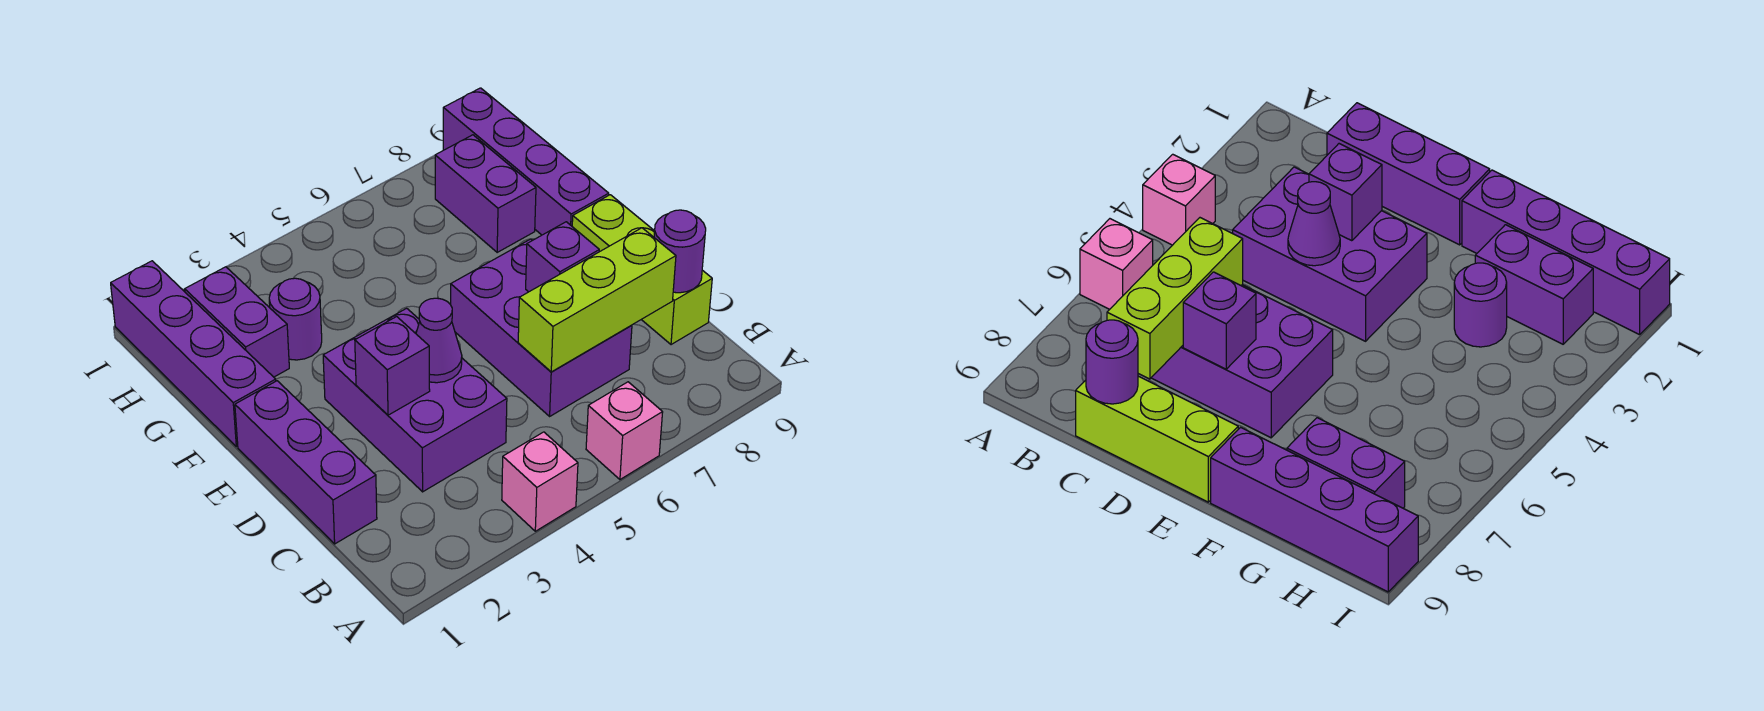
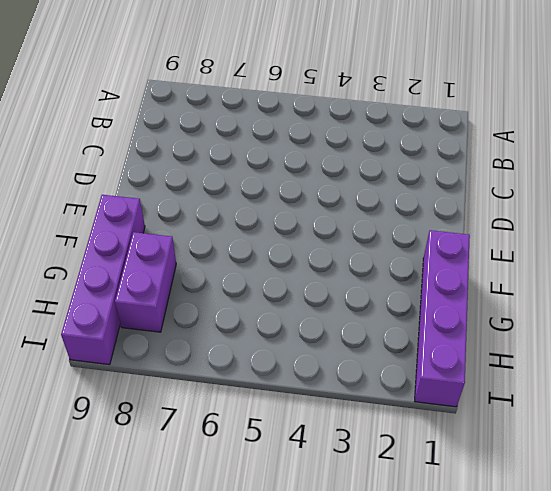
none -> pink 1x1 brick [502,432,578,531]
none -> pink 1x1 brick [586,382,663,479]
none -> purple 1x3 brick [235,381,377,544]

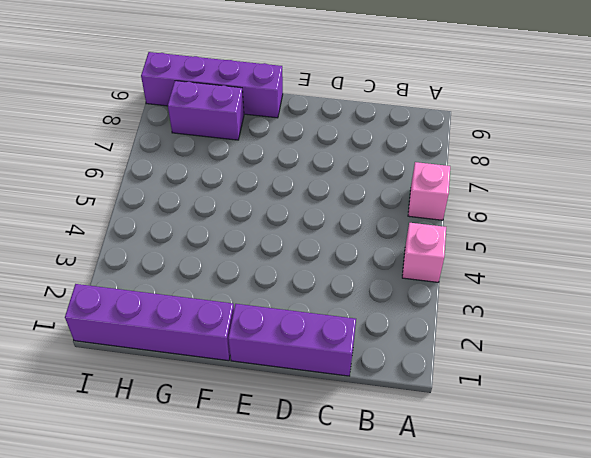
none -> purple 2x3 brick [323,308,507,492]
none -> purple 2x3 brick [451,239,632,416]
none -> lime 1x3 brick [572,195,712,345]

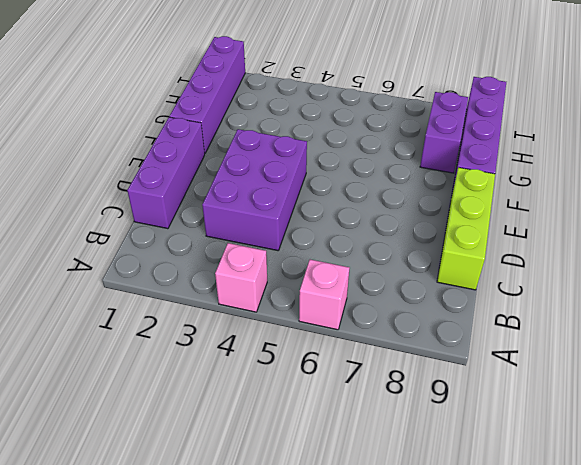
none -> purple 2x3 brick [451,239,632,416]
none -> purple 1x2 brick [185,267,289,377]
none -> purple 1x1 round brick [269,278,322,360]

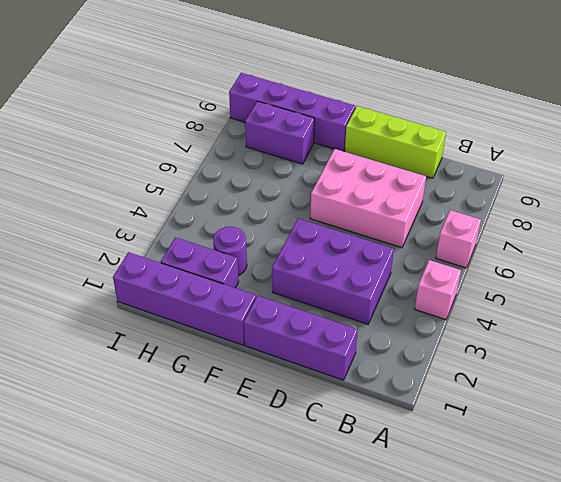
pink 2x3 brick [310,149,426,248] -> purple 2x3 brick [451,239,632,416]
none -> lime 1x3 brick [518,228,676,372]
none -> purple 1x1 round brick [654,210,706,293]
none -> purple 1x1 brick [355,317,430,415]

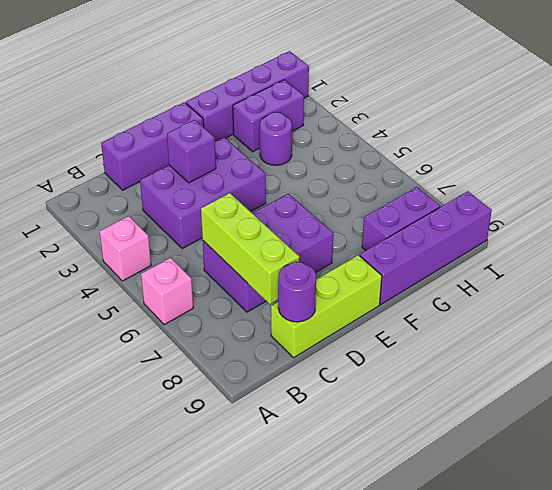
none -> purple 1x1 cone [416,298,462,383]
none -> purple 1x1 brick [526,222,599,292]

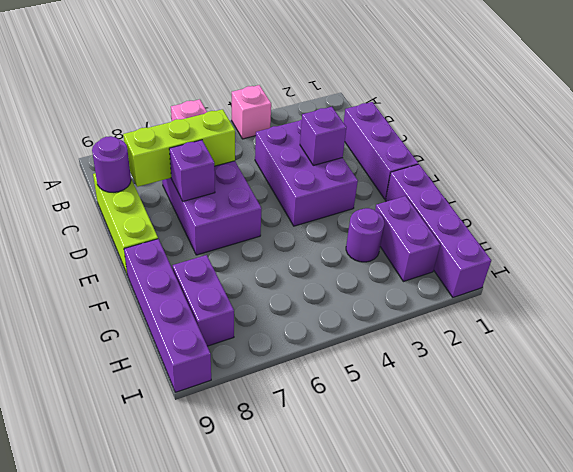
none -> purple 1x1 cone [416,298,462,383]

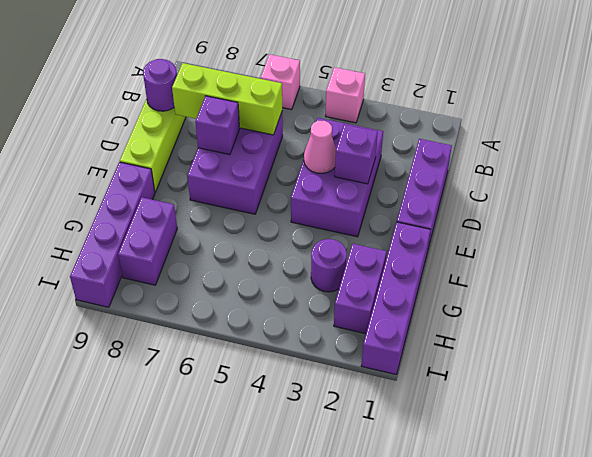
pink 1x1 cone [304,121,336,173] -> purple 1x1 cone [416,298,462,383]

